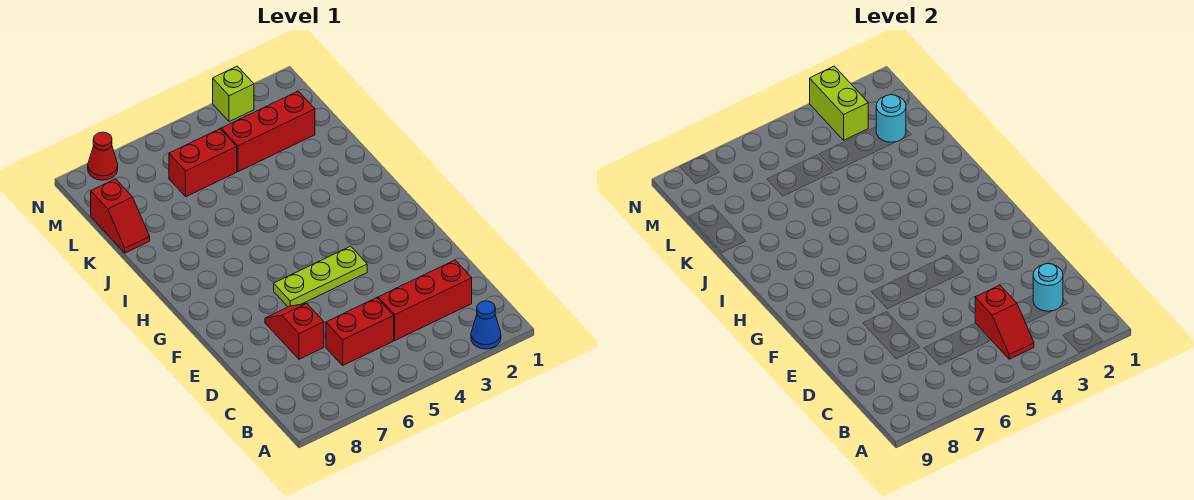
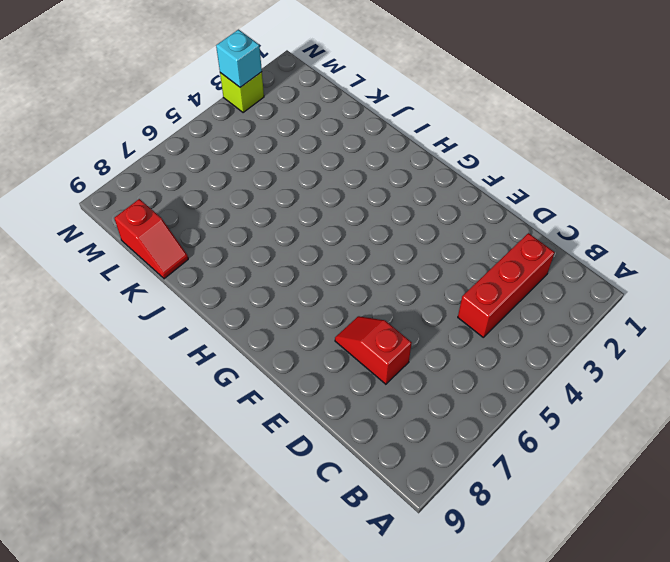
cyan 1x1 brick [216,30,262,87] -> lime 1x2 brick [810,66,868,140]
none -> blue 1x1 cone [471,301,501,349]
none -> red 1x2 brick [326,298,394,365]
none -> lime 1x3 plate [274,246,367,307]

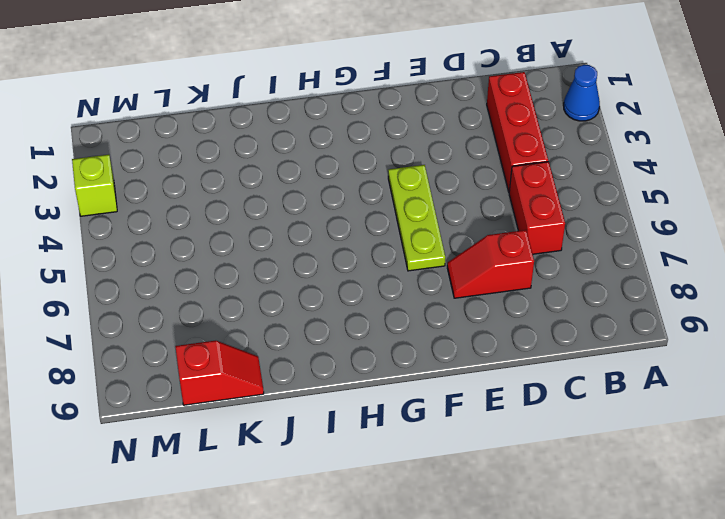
none -> red 1x3 brick [221,91,315,172]
none -> red 1x2 brick [169,129,237,197]
none -> red 1x1 cone [88,132,118,180]

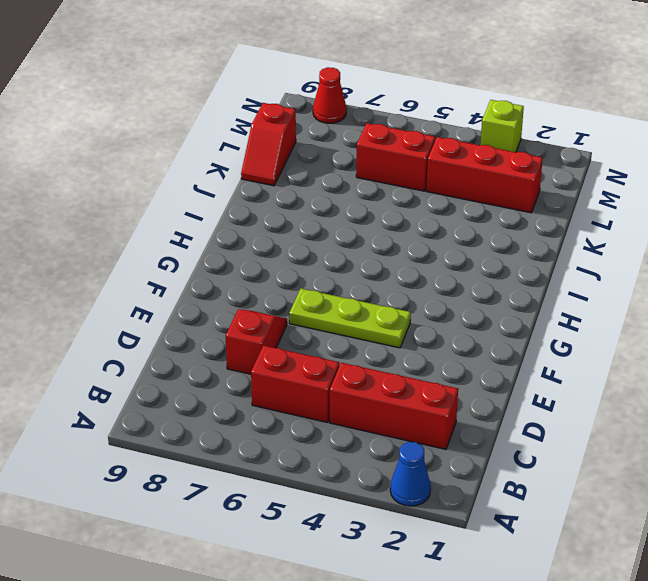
none -> red 1x2 slope [975,285,1034,359]
none -> cyan 1x1 round brick [1033,264,1063,311]
none -> cyan 1x1 round brick [876,95,906,142]

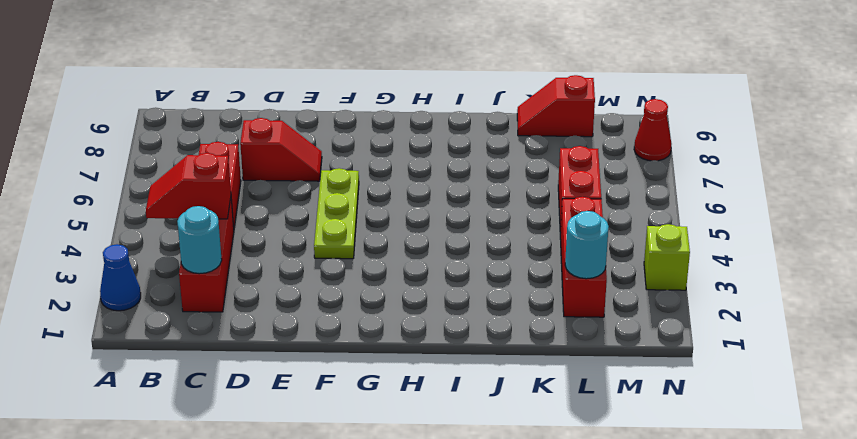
none -> lime 1x2 brick [810,66,868,140]

